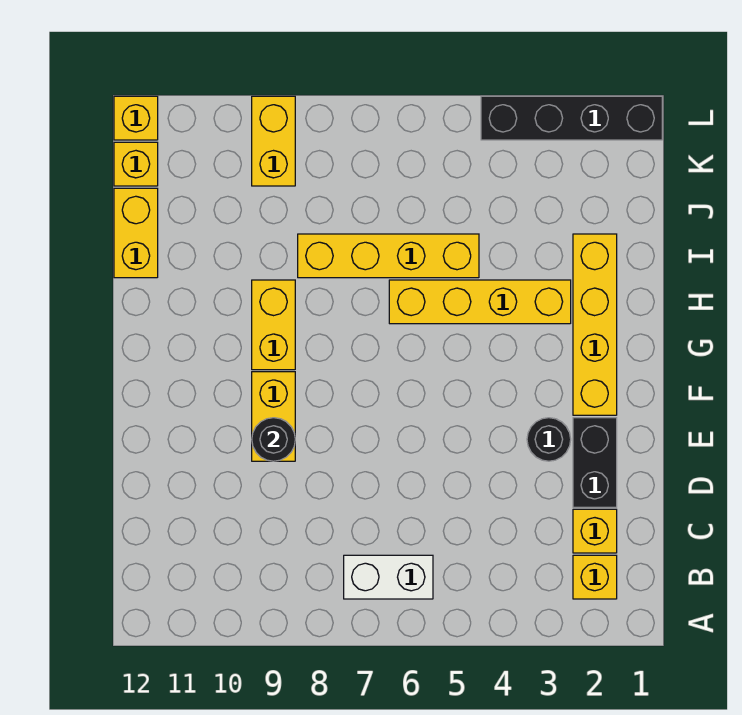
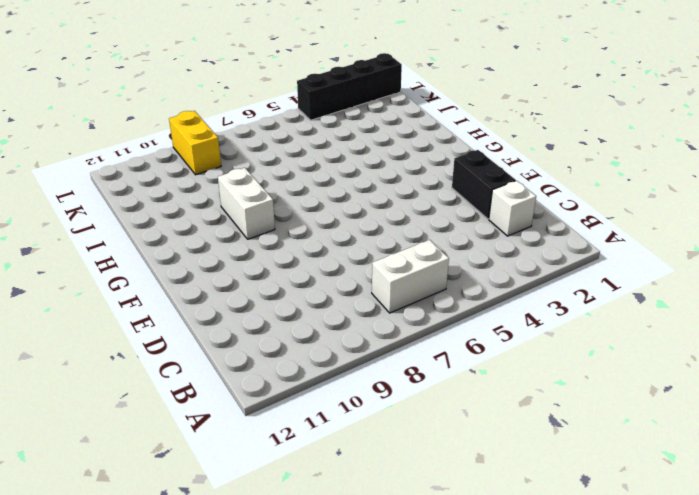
white 1x1 brick [489,181,536,236] -> yellow 1x1 brick [573,509,617,553]
white 1x2 brick [218,168,275,239] -> yellow 1x2 brick [252,280,295,370]
none -> yellow 1x1 brick [573,555,617,599]
none -> black 1x1 round brick [527,418,571,461]
none -> yellow 1x2 brick [252,372,295,461]

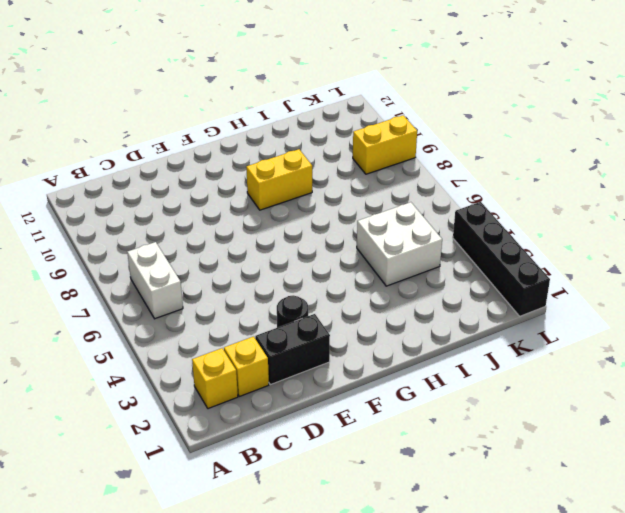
white 2x2 brick [357,202,442,286] -> yellow 1x4 brick [298,234,479,278]
none -> yellow 1x2 brick [252,372,295,461]
none -> yellow 1x4 brick [573,234,617,415]
none -> yellow 1x4 brick [389,280,571,324]

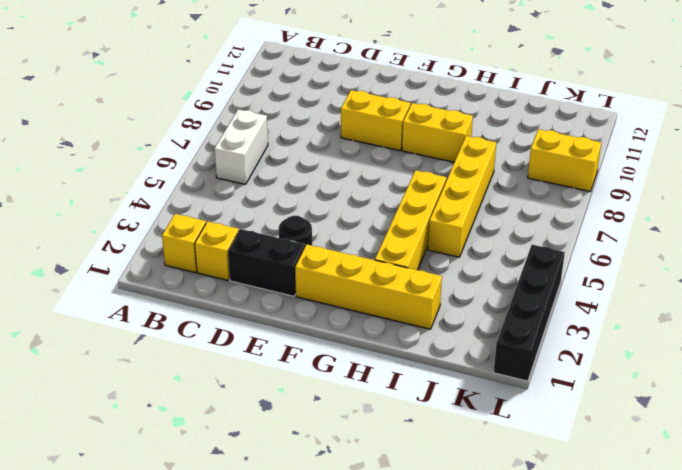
none -> yellow 1x2 brick [114,188,158,278]
none -> yellow 1x1 brick [114,142,158,186]
none -> yellow 1x1 brick [114,96,158,140]

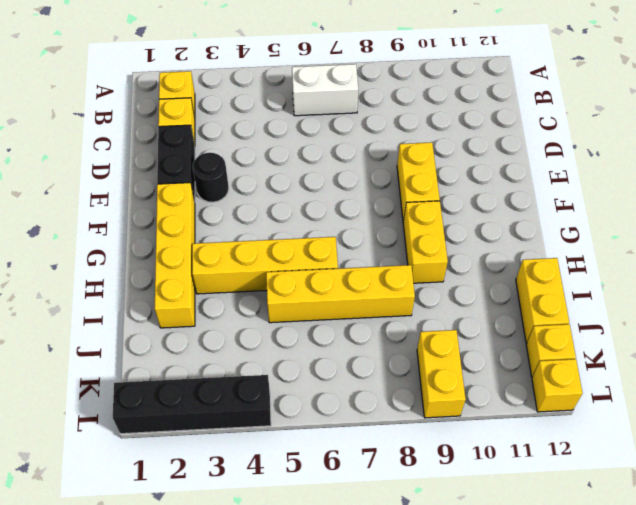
none -> black 1x1 round brick [252,418,295,461]

